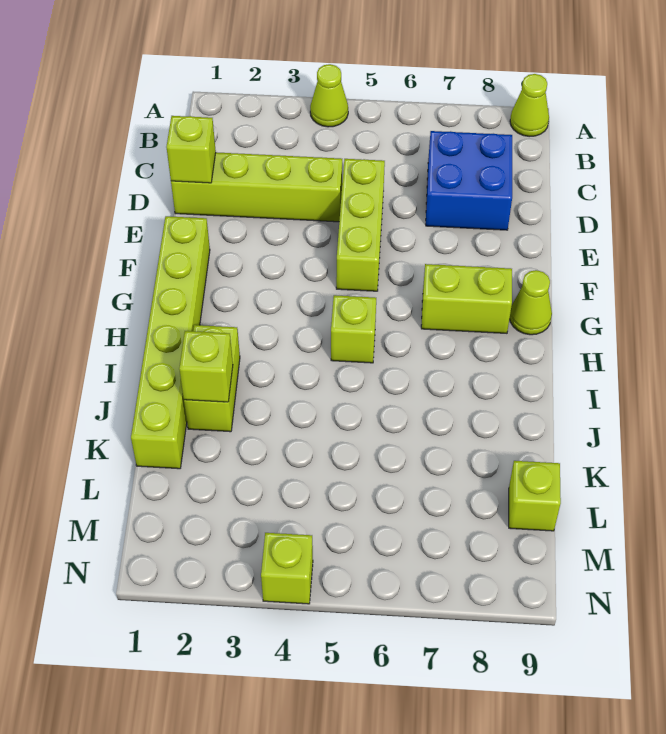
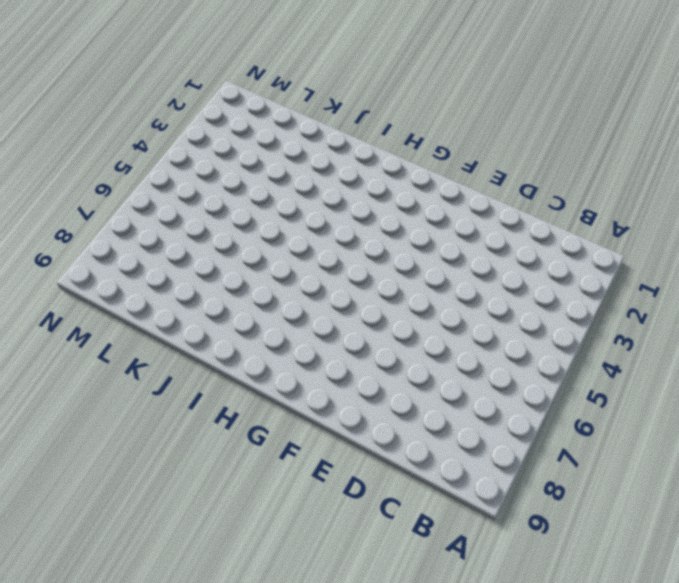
none -> lime 1x1 cone [310,64,348,127]
none -> lime 1x1 cone [510,74,549,137]
none -> blue 2x2 brick [426,131,512,230]

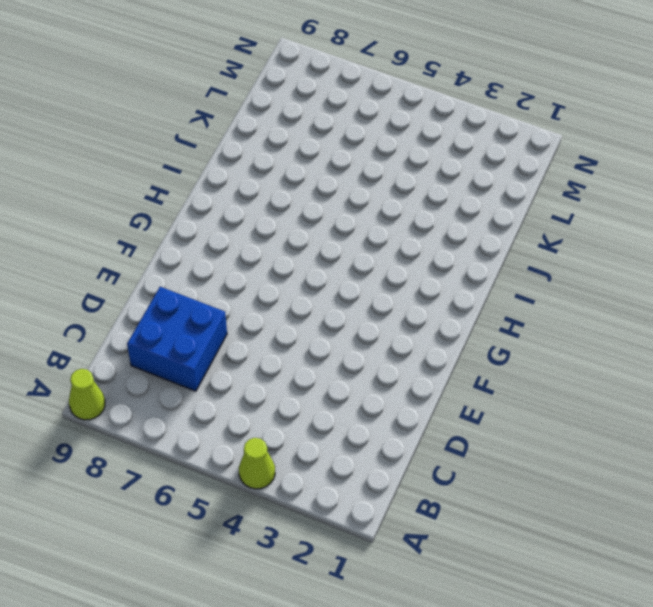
none -> lime 1x4 brick [171,152,342,222]
none -> lime 1x3 brick [336,159,385,291]
none -> lime 1x6 brick [131,216,210,469]

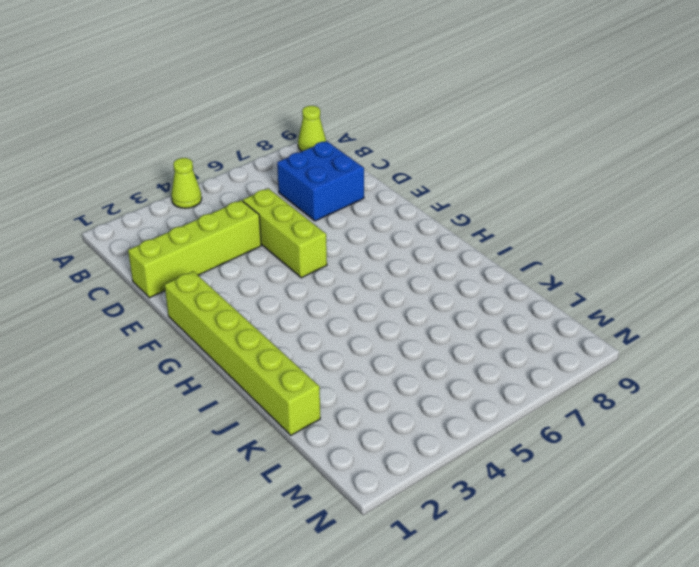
none -> lime 1x2 brick [421,264,512,333]
none -> lime 1x1 cone [510,270,552,335]
none -> lime 1x1 brick [331,295,376,363]

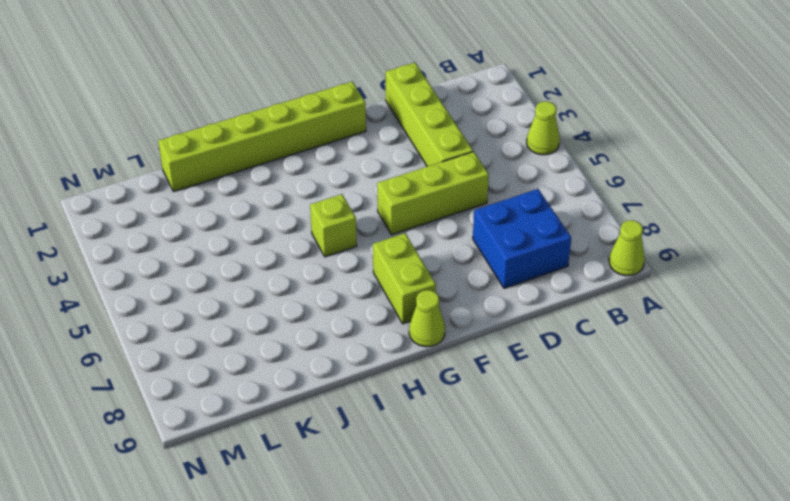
none -> lime 1x2 brick [184,325,240,432]
none -> lime 1x1 brick [509,461,561,531]
none -> lime 1x1 brick [261,533,313,604]

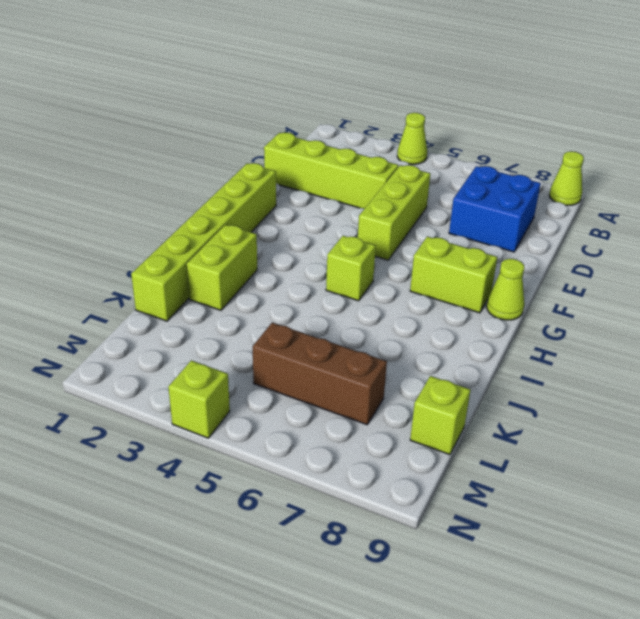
brown 1x3 brick [253,323,387,425] -> none
none -> lime 1x1 brick [166,116,216,183]
none -> lime 1x1 brick [179,331,233,402]

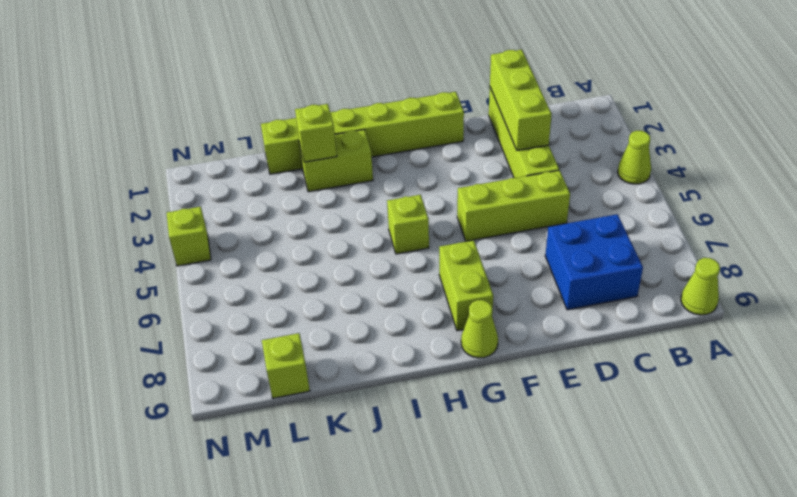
lime 1x3 brick [490,50,552,150] -> lime 1x1 brick [166,116,216,183]

